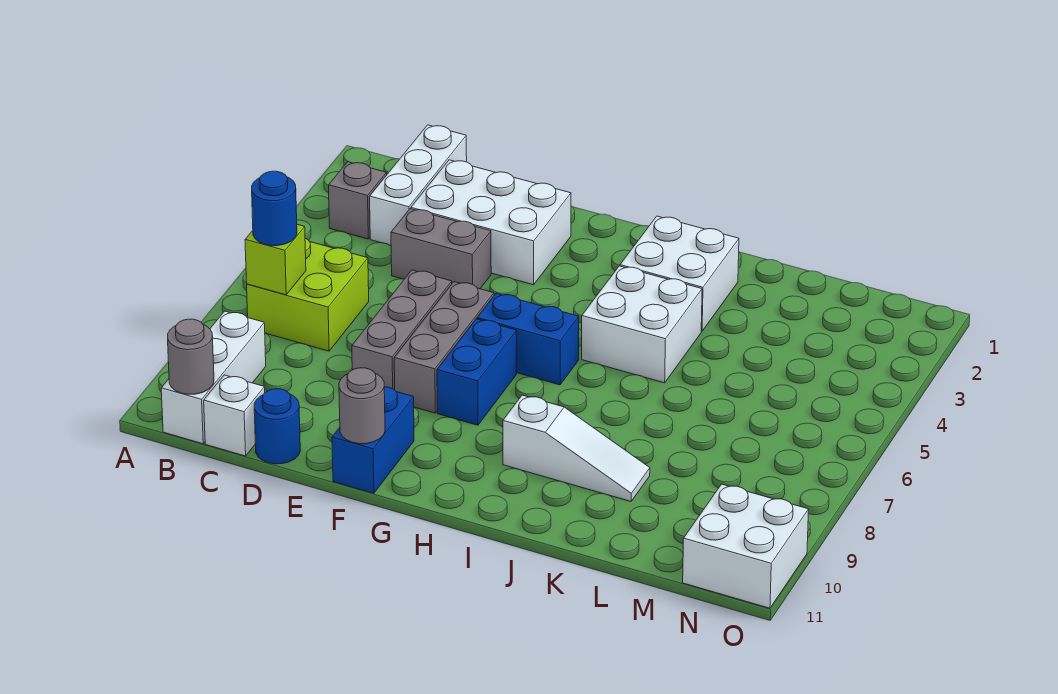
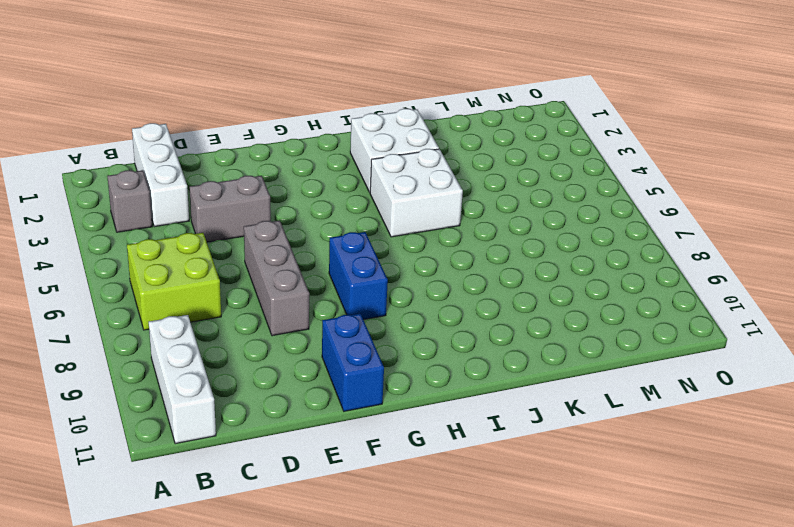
none -> white 1x1 brick [204,375,265,456]
none -> white 2x3 brick [411,160,571,285]
none -> blue 1x1 round brick [254,389,300,464]

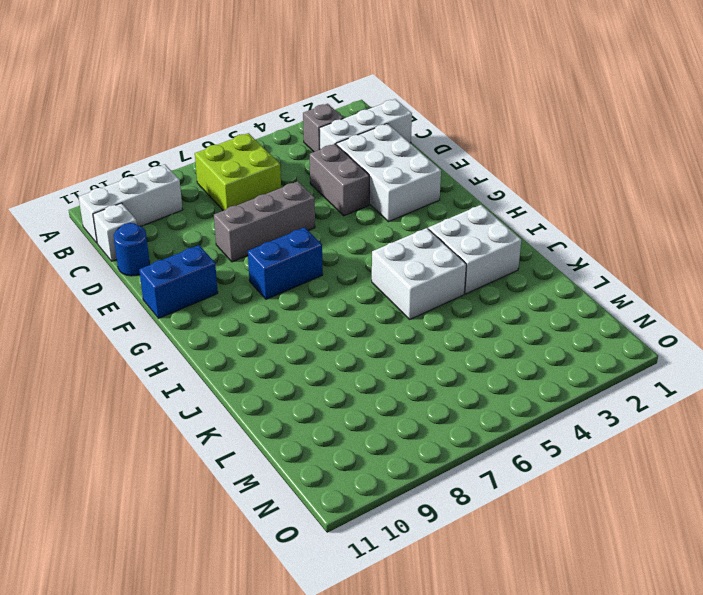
none -> grey 1x3 brick [394,282,494,413]
none -> blue 1x2 brick [477,293,579,385]
none -> white 1x3 slope [503,395,650,501]

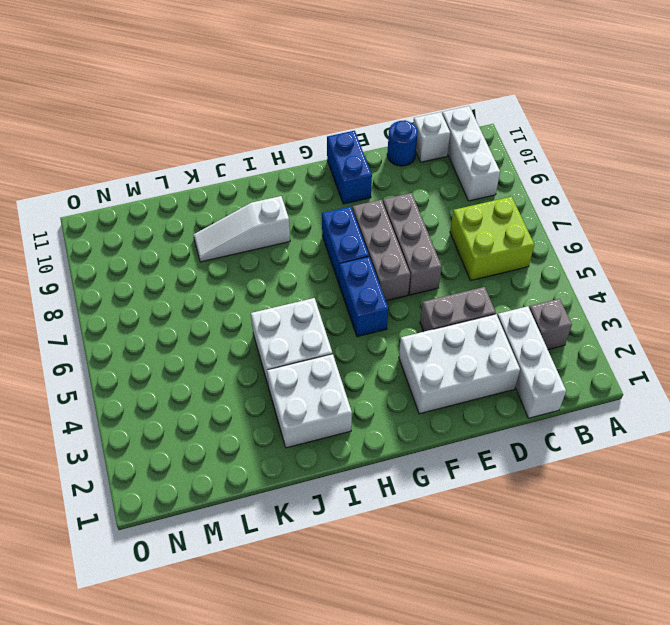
blue 1x2 brick [339,257,388,337] -> blue 1x2 brick turned to [477,293,579,385]
none -> white 2x2 brick [683,484,809,608]
none -> lime 1x1 brick [245,224,306,295]
none -> grey 1x1 round brick [168,319,214,394]

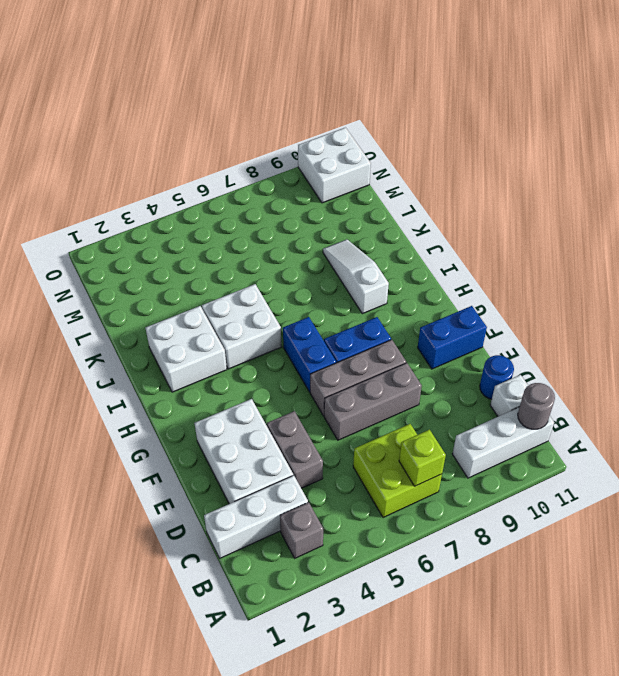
none -> grey 1x1 round brick [339,368,385,444]
none -> blue 1x1 round brick [252,171,297,246]

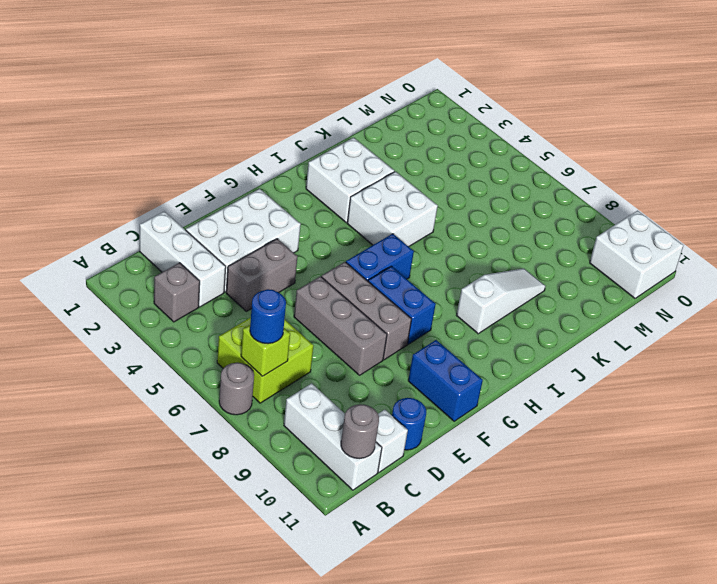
grey 1x1 round brick [219,363,254,415] -> grey 1x1 round brick moved to [339,368,385,444]

